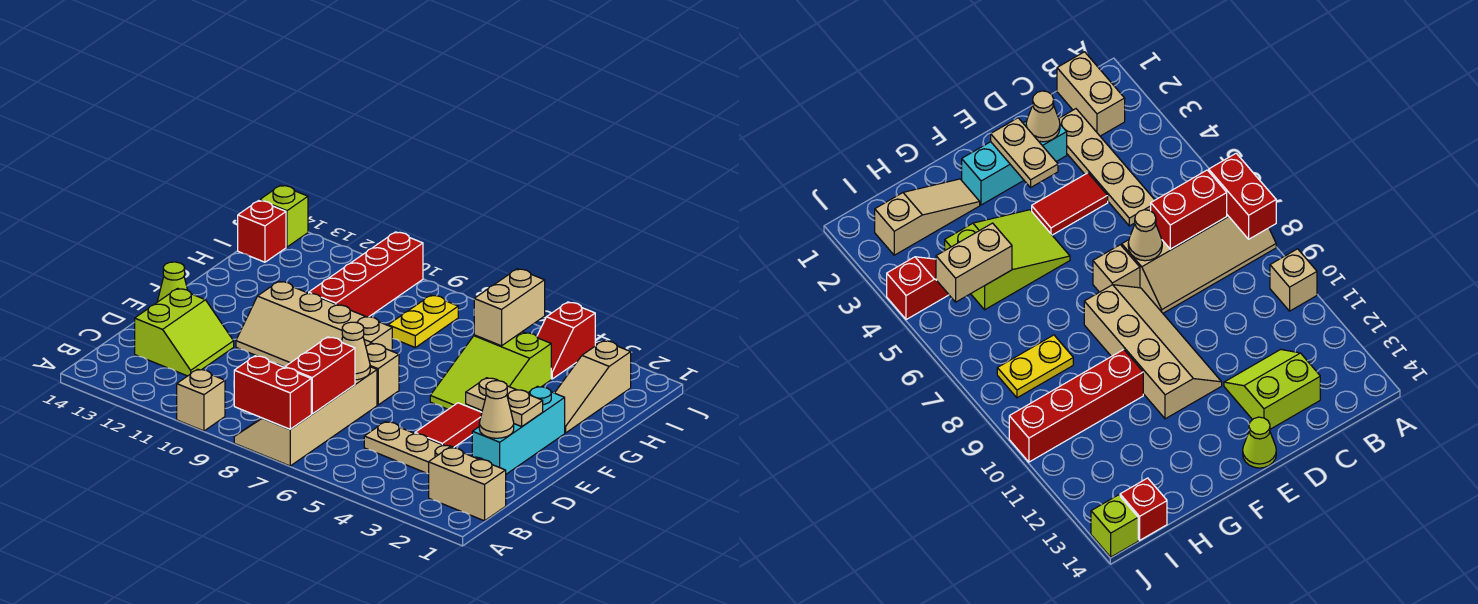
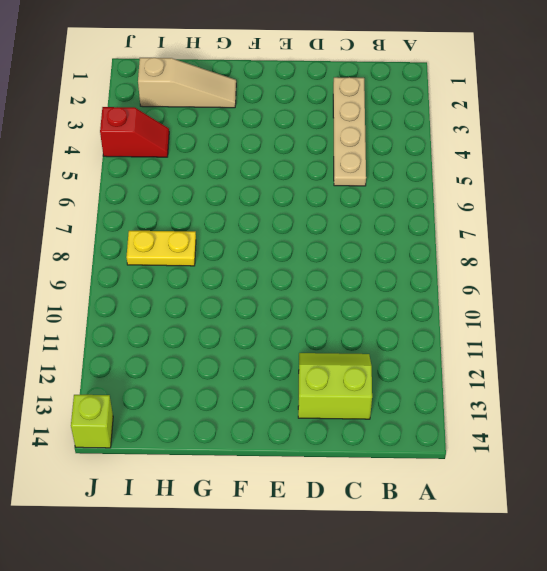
none -> tan 2x4 slope [234,367,377,466]
none -> tan 1x1 brick [177,369,225,431]
none -> tan 1x2 brick [429,447,506,521]

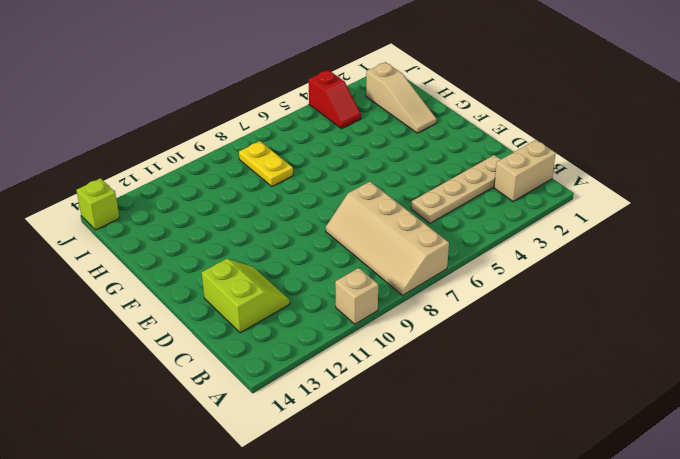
none -> cyan 1x3 brick [472,386,565,474]
none -> red 1x2 tile [415,403,482,447]
none -> tan 1x1 brick [366,343,399,405]

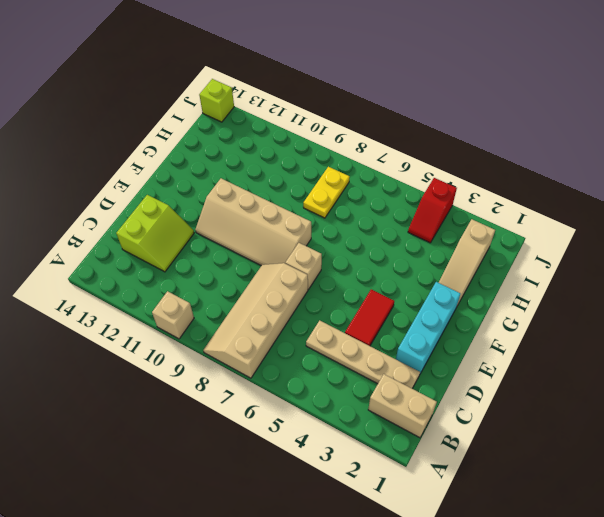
none -> lime 1x1 cone [157,262,187,302]
none -> lime 2x3 slope [430,332,551,412]
none -> red 1x4 brick [309,232,423,317]

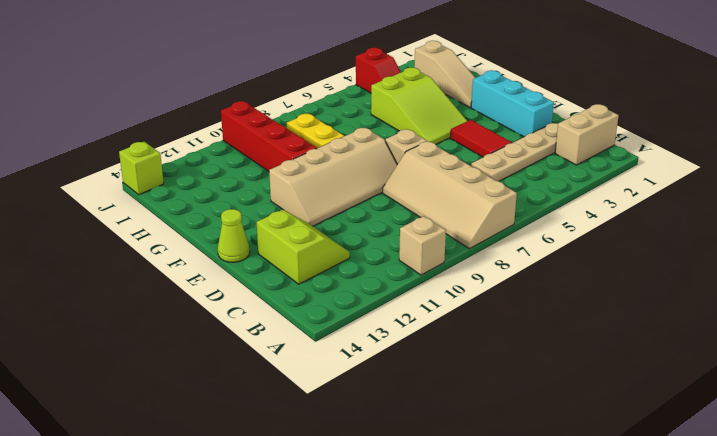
none -> red 1x1 brick [238,201,286,262]
none -> red 1x2 brick [234,356,311,429]
none -> red 1x2 brick [285,337,355,414]

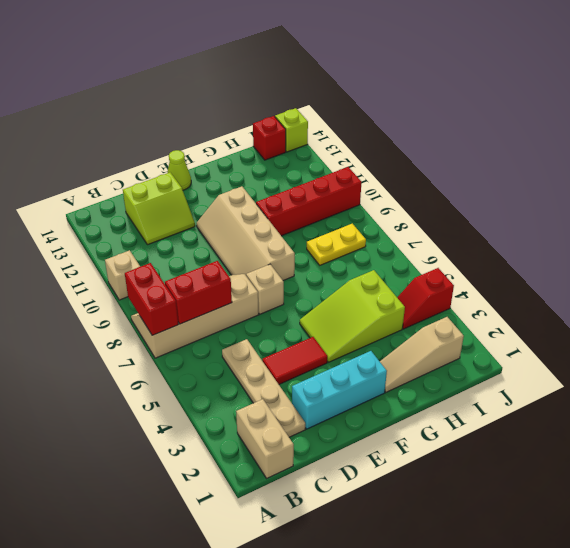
none -> tan 1x1 cone [479,381,514,438]
none -> tan 1x1 cone [341,322,370,380]
none -> tan 1x2 plate [466,378,543,427]

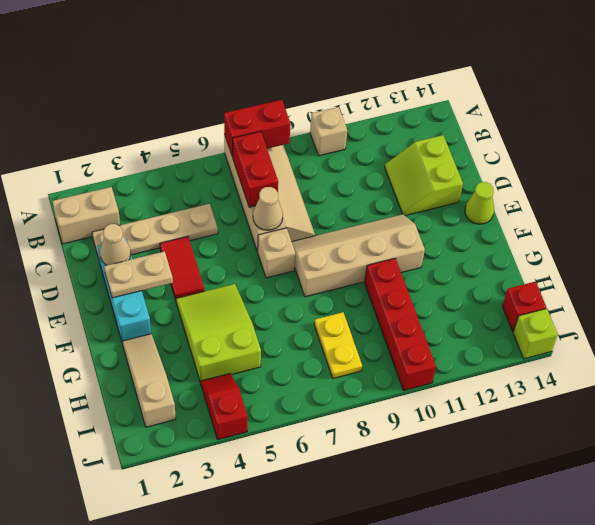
none -> tan 1x2 brick [474,269,545,346]

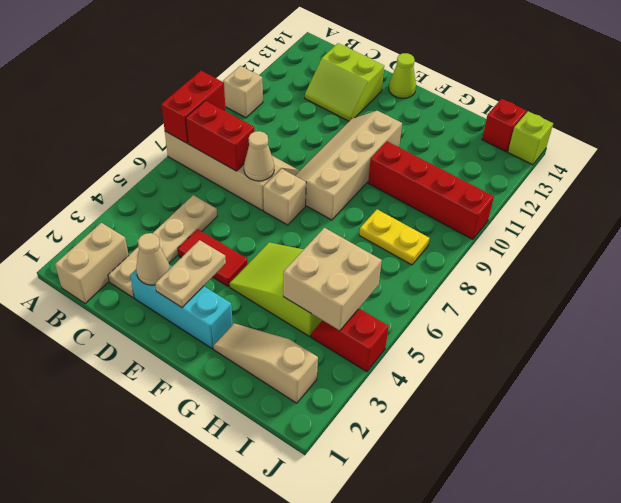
tan 2x2 brick [283,228,382,331] -> tan 1x2 brick [474,269,545,346]

